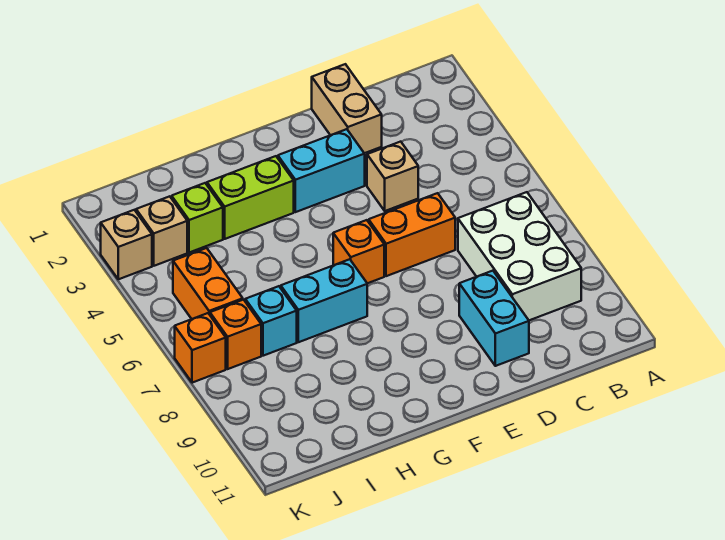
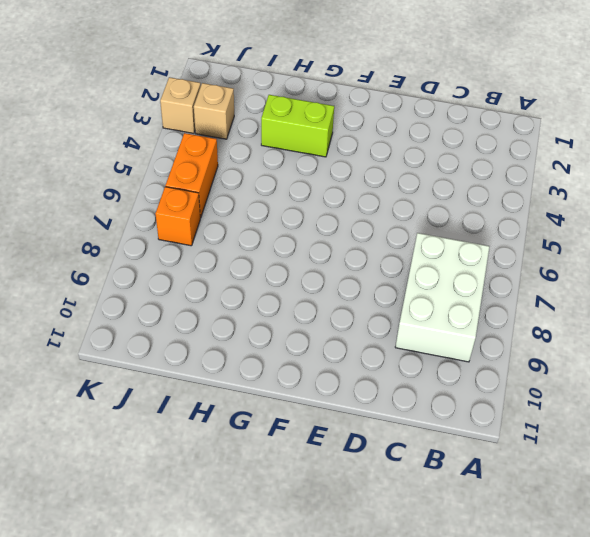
none -> tan 1x2 brick [312,64,382,153]
none -> tan 1x1 brick [367,142,418,211]
none -> orange 1x2 brick [369,193,455,276]

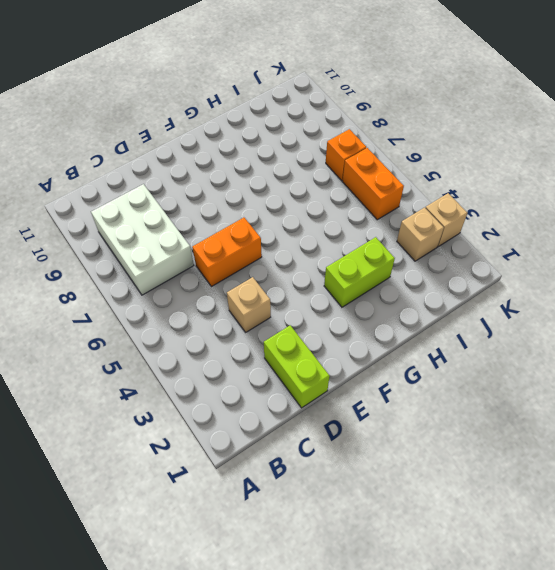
lime 1x2 brick [264,325,330,408] -> tan 1x2 brick [312,64,382,153]
none -> cyan 1x2 brick [459,271,529,366]
none -> cyan 1x2 brick [278,129,365,212]
none -> orange 1x1 brick [333,220,384,283]

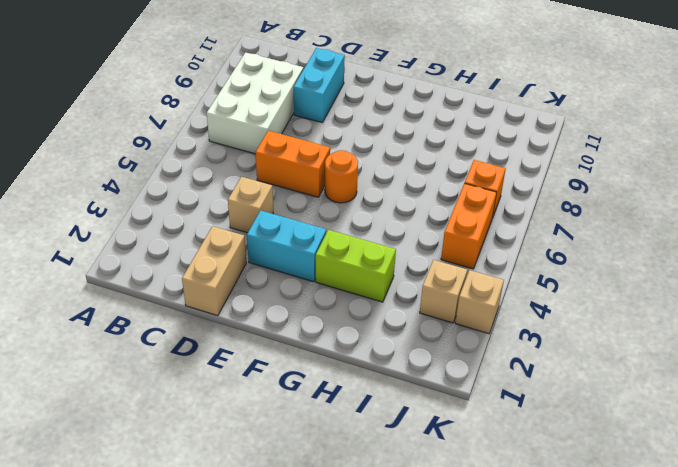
orange 1x1 round brick [325,150,358,203] -> orange 1x1 brick [333,220,384,283]
none -> cyan 1x2 brick [281,259,367,342]
none -> lime 1x1 brick [172,183,223,253]
none -> cyan 1x1 brick [245,286,297,356]

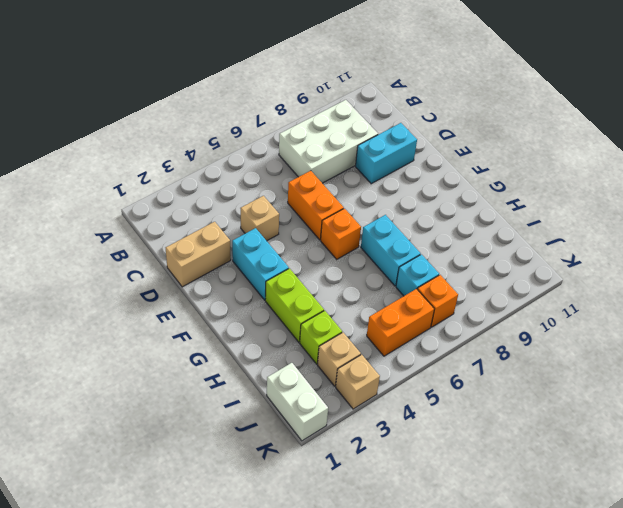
white 1x2 brick [267,363,328,441] -> none
none -> orange 1x1 brick [175,313,226,383]

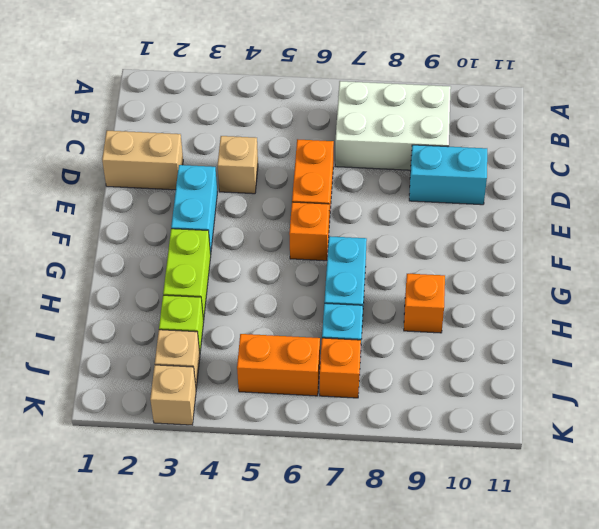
orange 1x1 brick [404,274,445,333] -> orange 1x1 brick moved to [175,313,226,383]

